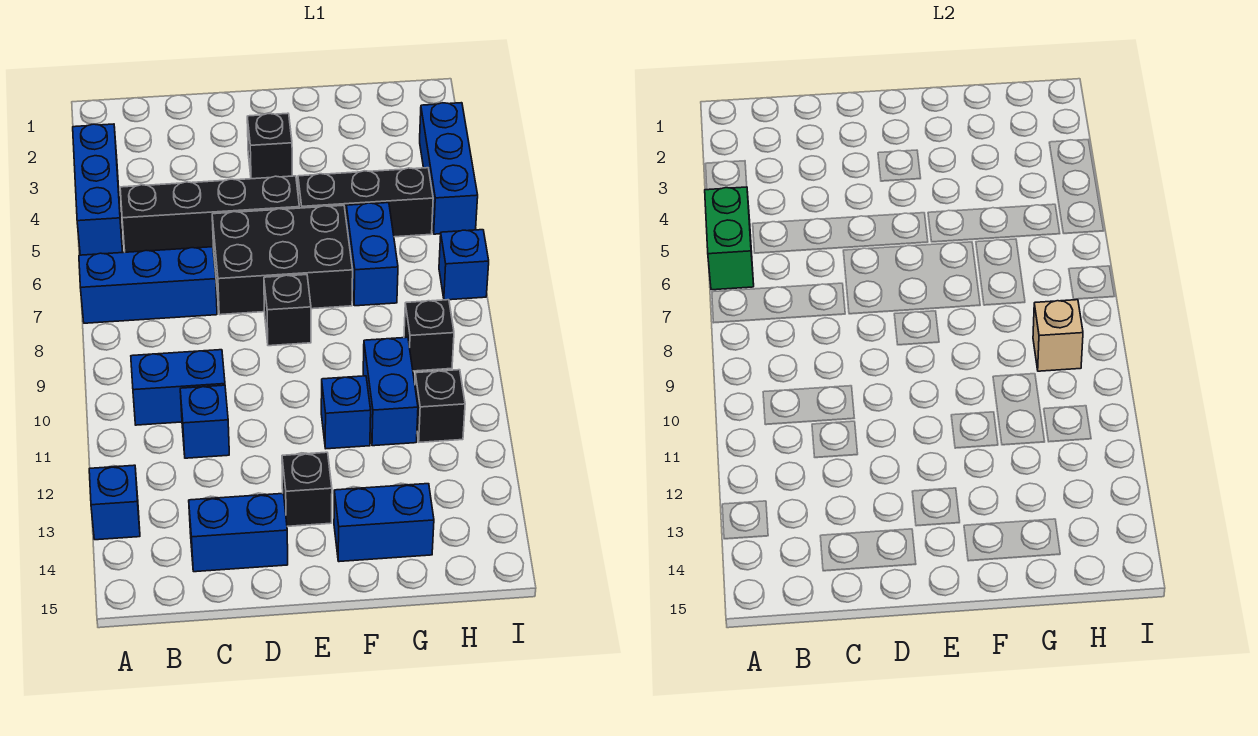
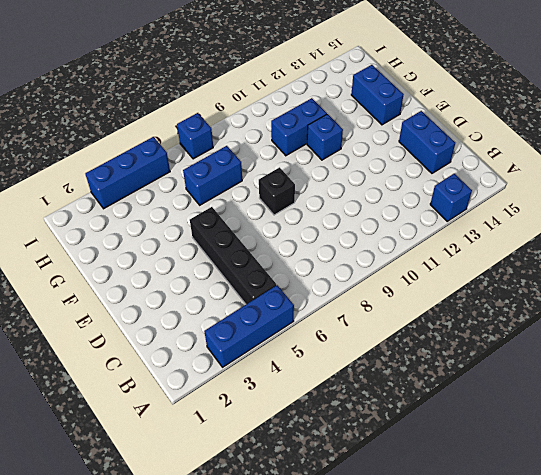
none -> blue 1x3 brick [79,247,217,323]
none -> blue 1x2 brick [131,350,225,425]
none -> blue 1x1 brick [180,385,229,458]

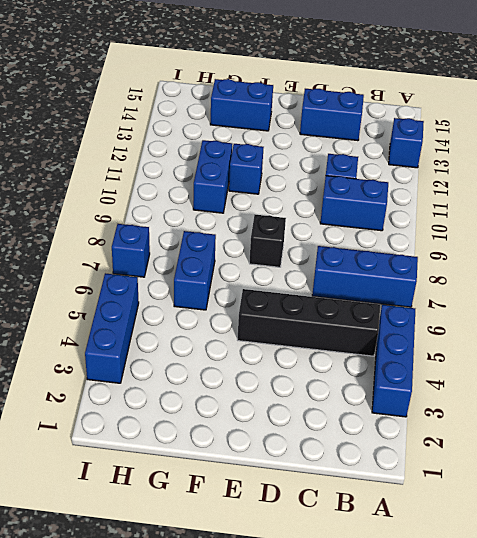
none -> black 2x3 brick [212,205,353,315]
none -> black 1x1 brick [247,113,292,179]
none -> black 1x1 brick [282,452,332,526]

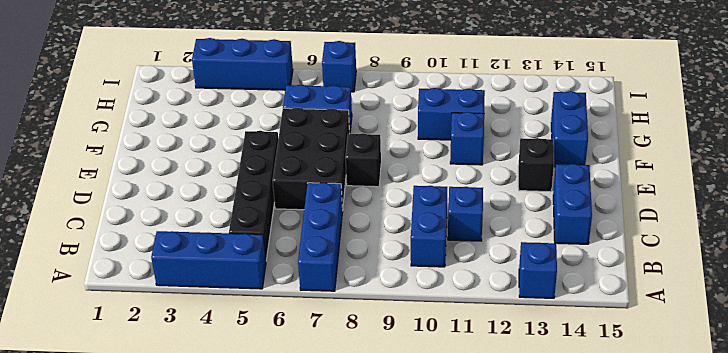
none -> black 1x1 brick [247,113,292,179]
none -> black 1x3 brick [298,168,433,237]
none -> black 1x1 brick [404,300,454,371]

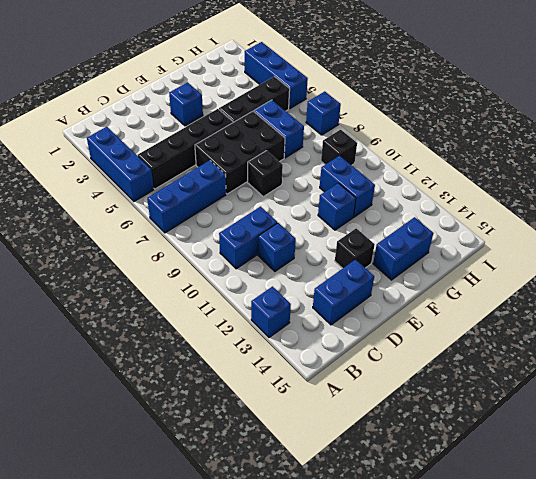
blue 1x1 brick [169,82,203,126] -> black 1x1 brick [247,113,292,179]
none -> black 1x1 brick [415,370,465,442]
none -> green 1x2 brick [705,187,754,290]
none -> tan 1x1 brick [1033,300,1083,371]

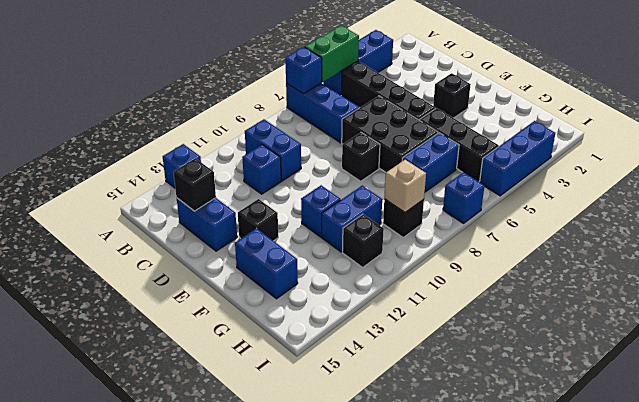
blue 1x1 brick [285,47,322,94] -> none
black 1x1 brick [174,158,216,211] -> none

